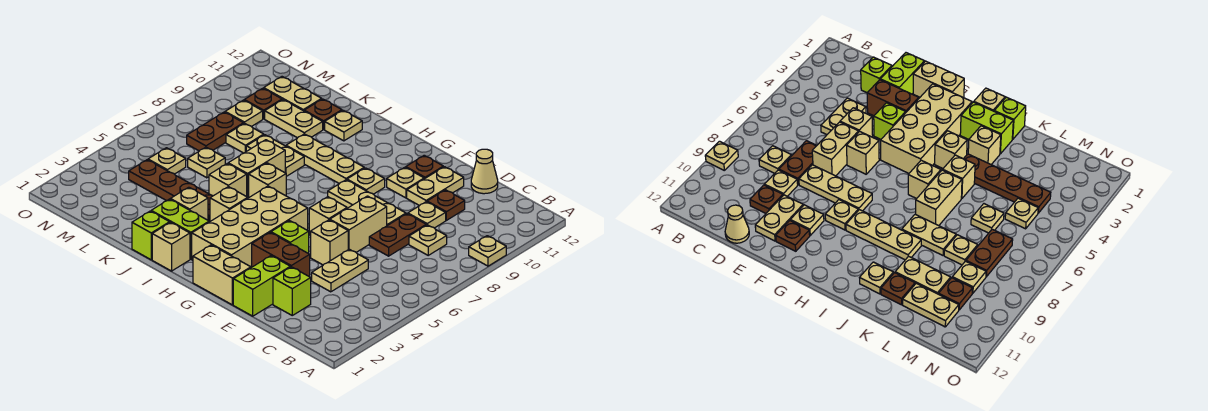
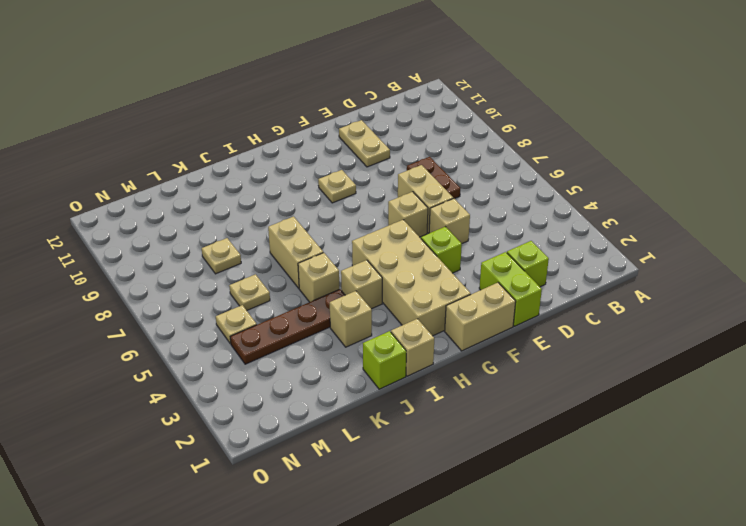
none -> tan 1x1 plate [469,236,506,266]
none -> tan 1x1 plate [409,225,447,255]
none -> tan 1x2 plate [312,249,368,292]
none -> tan 1x1 plate [408,202,446,228]

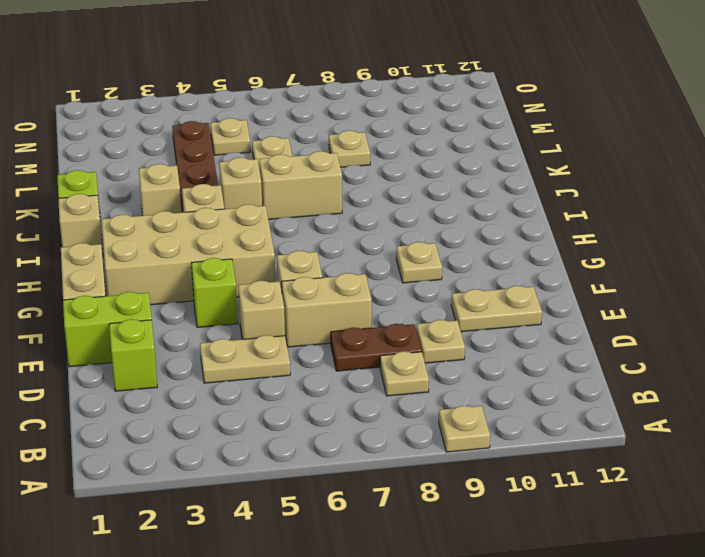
none -> brown 1x1 plate [427,190,465,220]
none -> tan 1x1 cone [471,149,498,194]
none -> brown 1x2 brick [252,233,310,277]
none -> tan 1x3 plate [328,180,406,226]

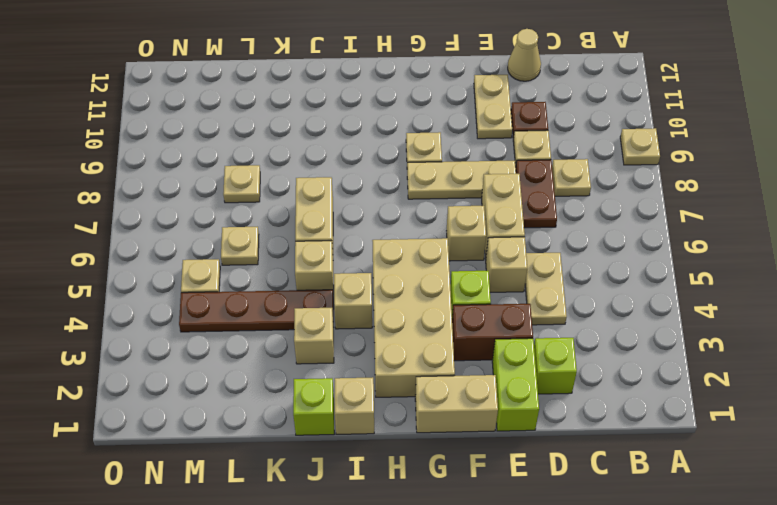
none -> tan 1x1 plate [387,167,424,198]
none -> brown 1x1 plate [406,155,443,179]
none -> tan 1x3 plate [286,134,364,184]
none -> lime 1x2 brick [151,199,209,259]

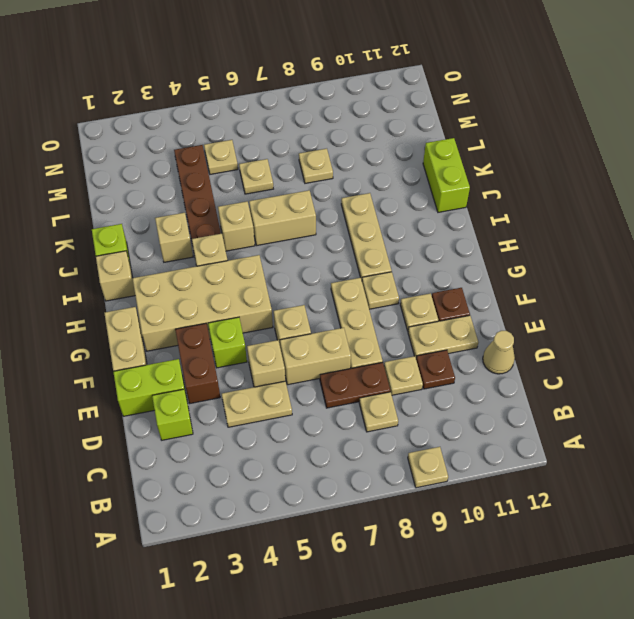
lime 1x2 brick [423,138,470,212] -> lime 1x2 brick moved to [151,199,209,259]
none -> tan 1x1 brick [249,163,286,197]
none -> tan 1x2 plate [246,135,304,176]
none -> tan 1x1 plate [325,110,362,141]
none -> tan 1x2 plate [265,100,323,138]

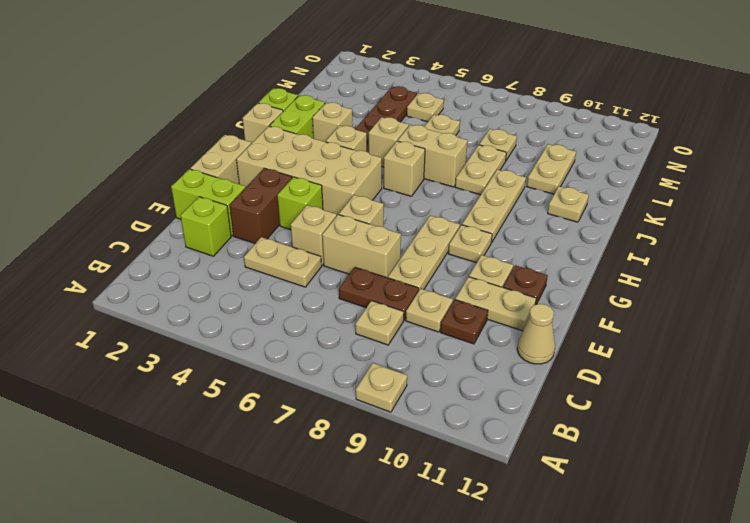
none -> brown 1x1 plate [304,99,342,130]
none -> tan 1x2 plate [264,77,322,111]
none -> brown 1x2 plate [187,112,244,151]
none -> tan 1x1 plate [225,100,263,127]

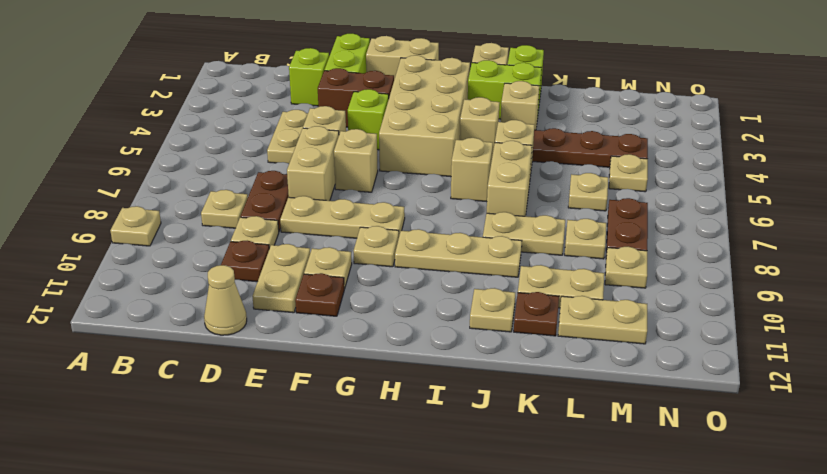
none -> brown 1x1 plate [244,88,282,119]

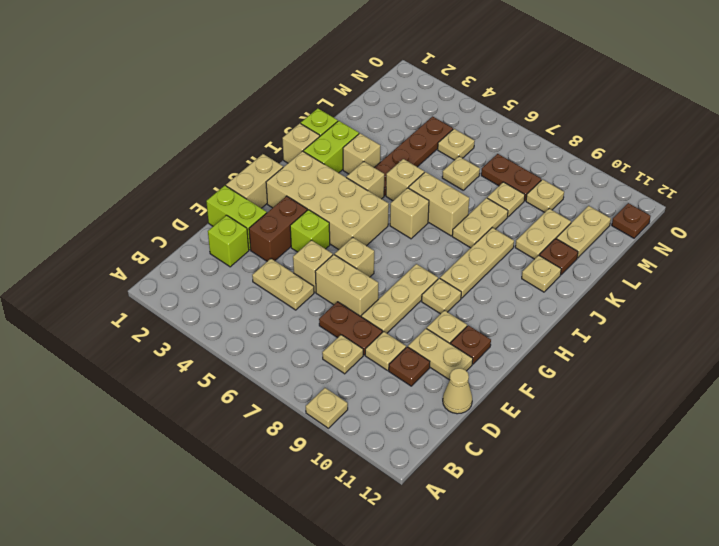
brown 1x1 plate [612,203,651,238] -> brown 1x1 plate moved to [244,88,282,119]

